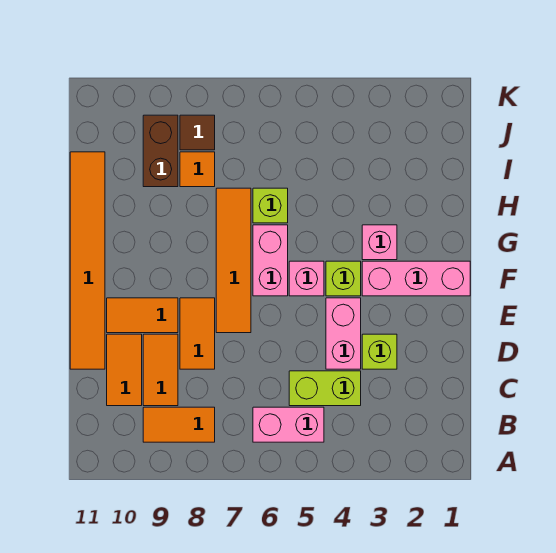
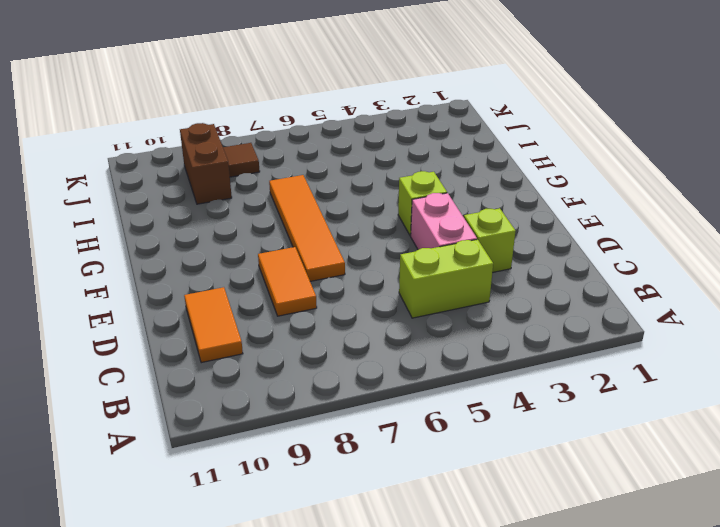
none -> pink 1x2 brick [253,407,324,442]
none -> orange 1x2 tile [143,407,215,442]
none -> orange 1x2 tile [143,334,178,406]

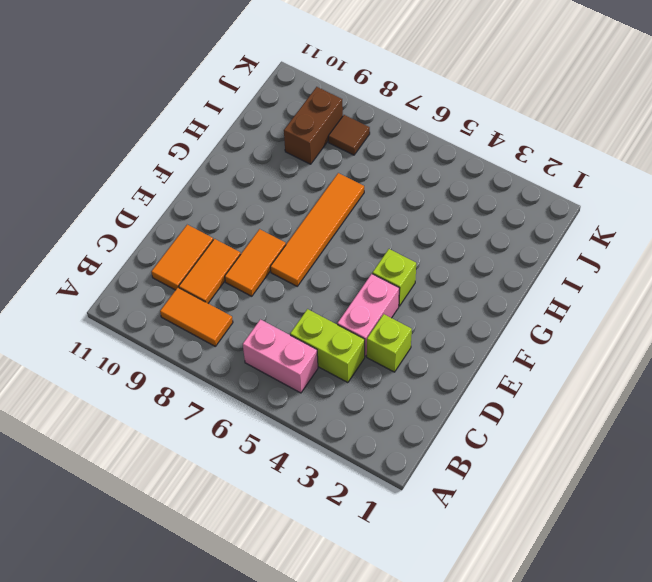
none -> orange 1x6 tile [70,152,105,369]
none -> orange 1x2 tile [107,298,178,333]
none -> pink 1x3 brick [362,261,470,296]

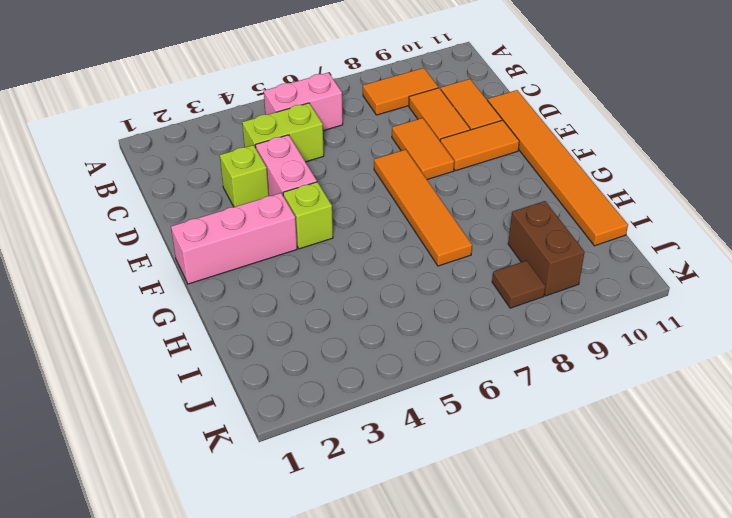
none -> pink 1x1 brick [289,261,324,296]
none -> pink 1x2 brick [253,225,288,296]
none -> pink 1x1 brick [362,225,397,260]

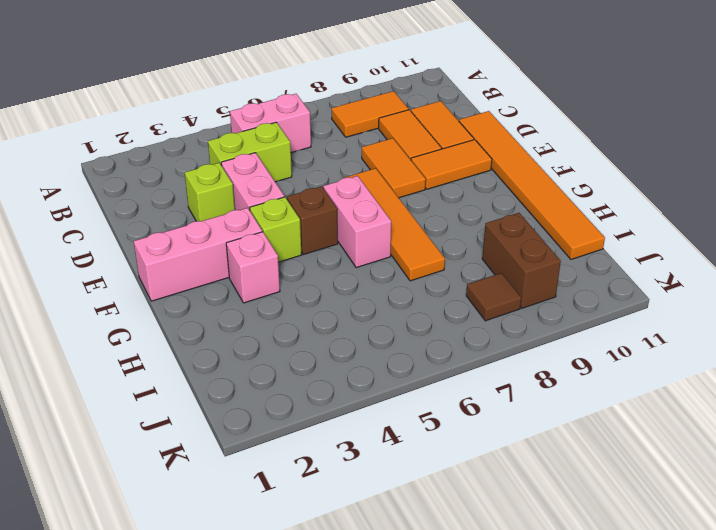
brown 1x1 brick [287,186,338,255] -> pink 1x1 brick [289,261,324,296]
none -> lime 1x1 brick [253,188,288,223]
none -> orange 1x1 tile [180,152,215,187]

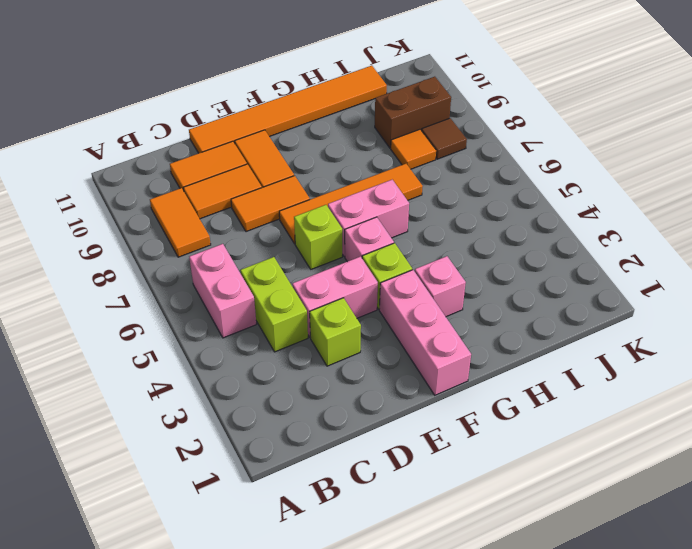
lime 1x1 brick [294,205,342,269] -> lime 1x1 brick moved to [253,188,288,223]

